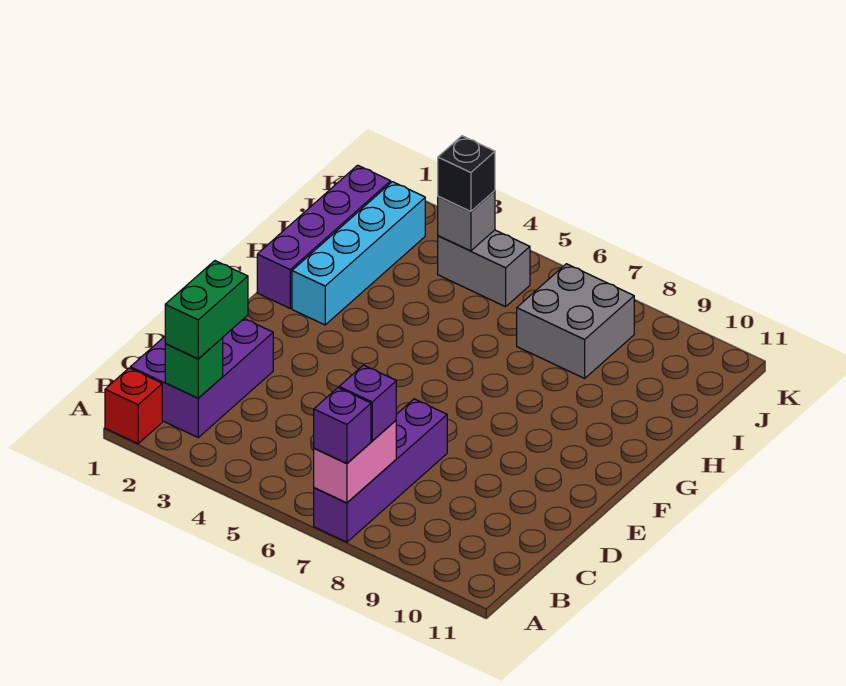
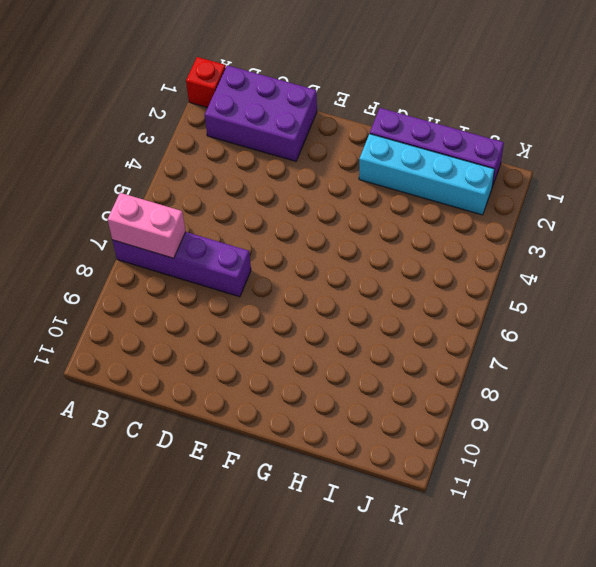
none -> grey 2x2 brick [517,264,634,378]
none -> grey 1x2 brick [438,230,530,307]
none -> green 1x1 brick [165,338,223,398]

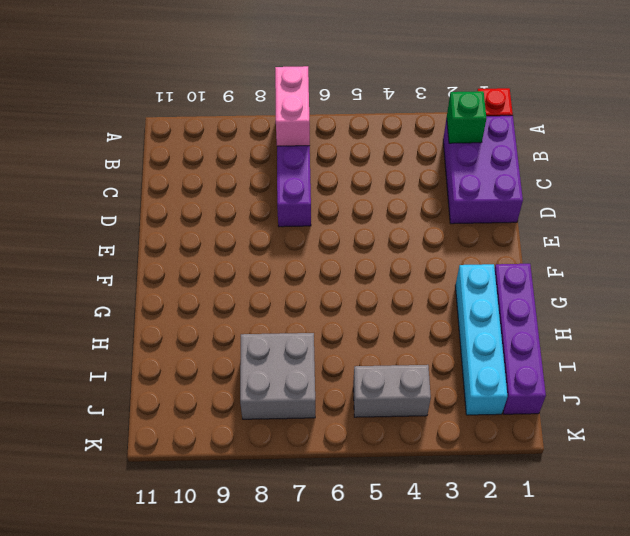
none -> grey 1x1 brick [438,191,495,251]
none -> purple 1x1 brick [314,388,371,464]
none -> green 1x2 brick [165,261,248,359]

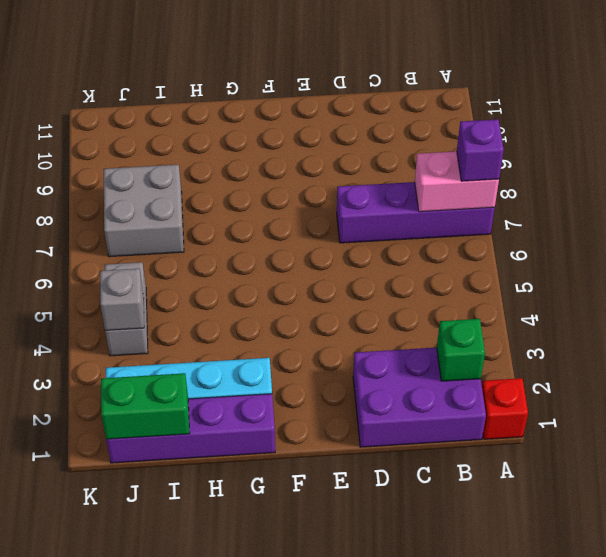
green 1x2 brick [101,373,190,439] -> green 1x2 brick moved to [165,261,248,359]
none -> purple 1x1 brick [339,365,396,441]
none -> black 1x1 brick [438,136,495,211]

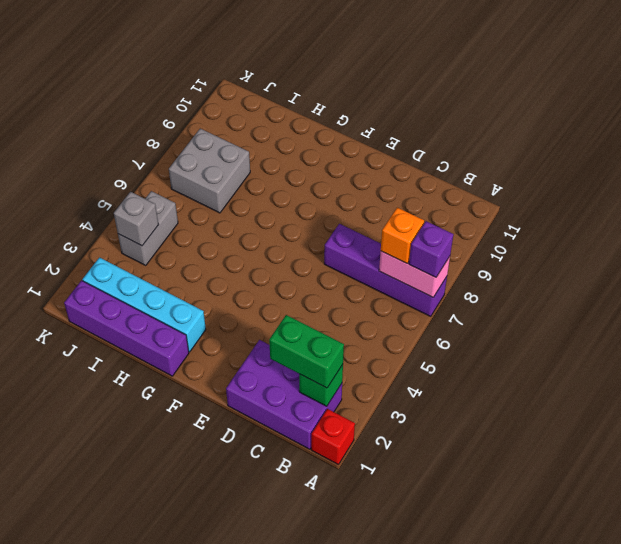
orange 1x1 brick [381,208,424,264] -> purple 1x1 brick [339,365,396,441]
none -> black 1x1 brick [438,136,495,211]

